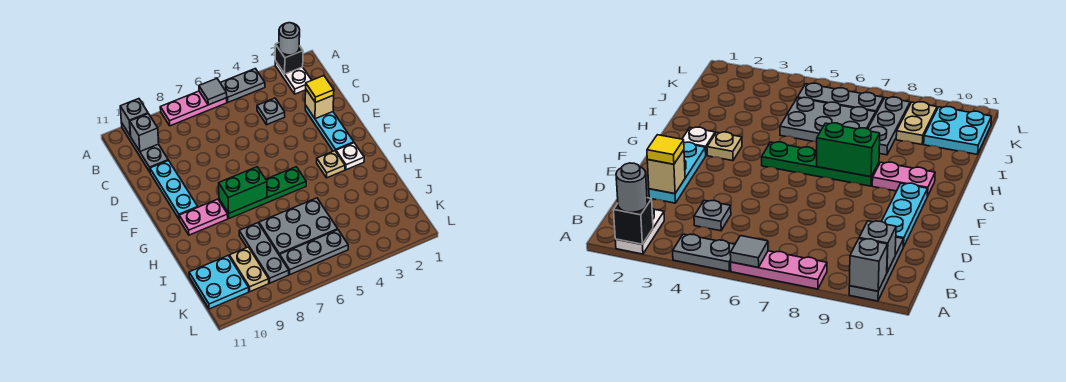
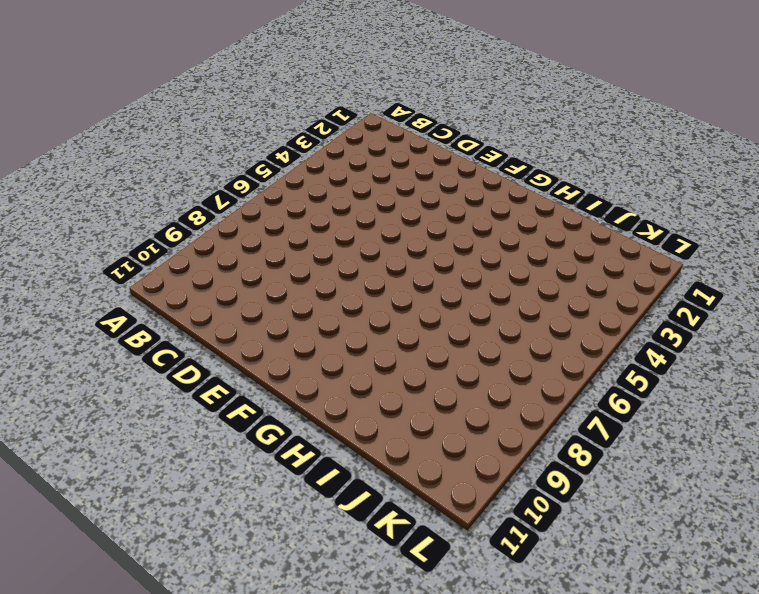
none -> white 1x2 plate [275,61,312,94]
none -> grey 1x2 plate [220,69,265,102]
none -> pink 1x3 plate [160,91,227,126]

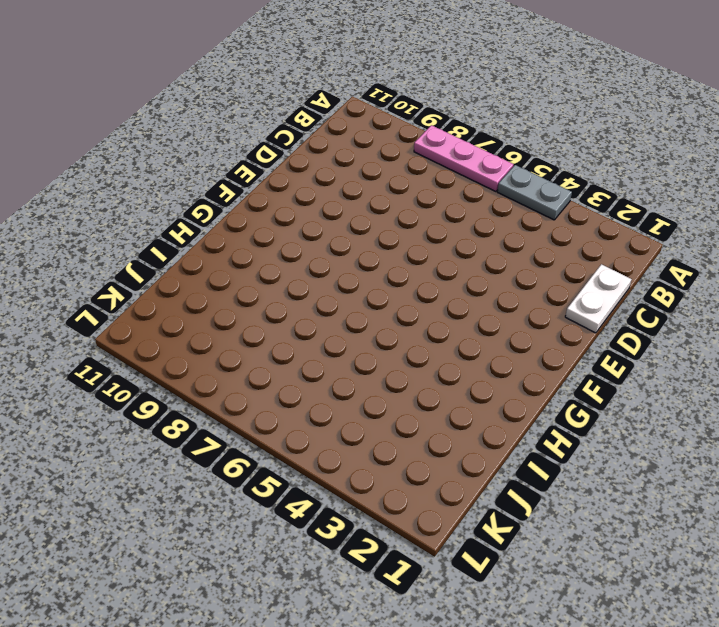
white 1x2 plate [565,264,632,333] -> white 1x2 plate moved to [275,61,312,94]
none -> grey 1x3 plate [121,123,168,172]
none -> grey 1x1 plate [257,98,285,125]
none -> cyan 1x3 plate [305,105,354,151]

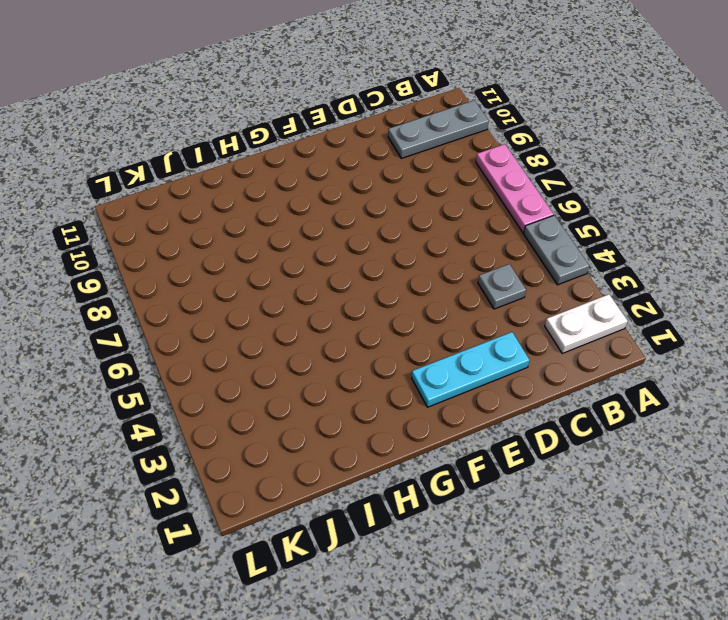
none -> cyan 1x3 plate [150,160,198,219]
none -> white 1x1 plate [336,143,364,170]
none -> tan 1x1 plate [317,151,345,178]

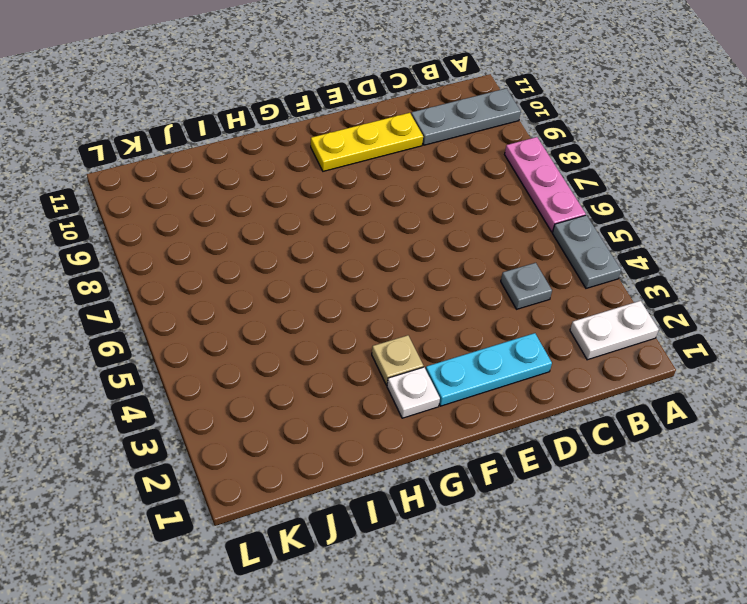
yellow 1x3 plate [311,113,423,171] -> cyan 1x3 plate [150,160,198,219]
none -> green 1x4 plate [219,167,306,218]
none -> pink 1x2 plate [179,199,228,235]
none -> grey 2x3 plate [259,198,338,255]

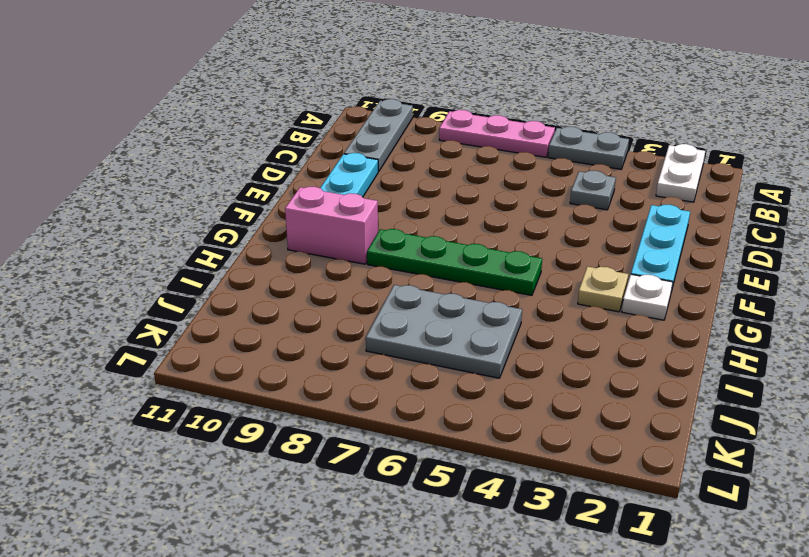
pink 1x2 brick [285,187,378,264] -> pink 1x2 plate [179,199,228,235]
none -> grey 1x3 plate [239,223,289,283]
none -> tan 1x2 plate [229,247,269,292]
none -> cyan 2x2 plate [189,256,249,309]

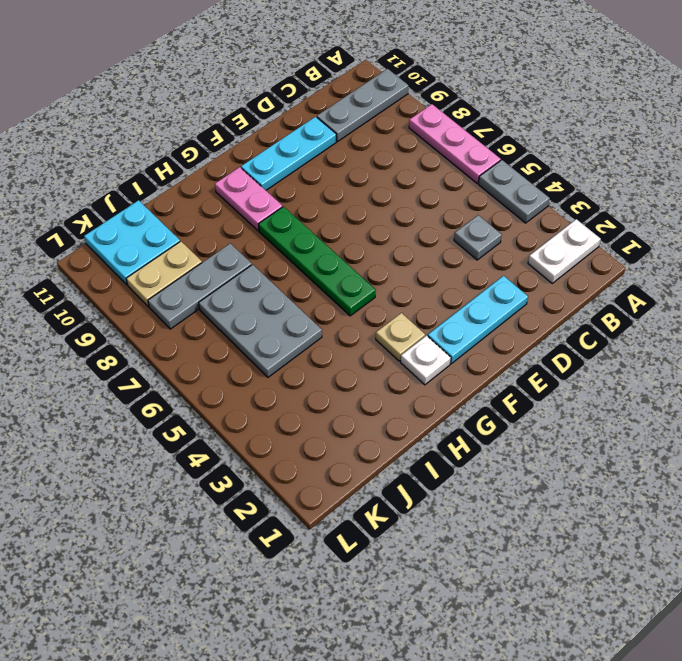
none -> grey 1x3 plate [279,230,348,275]
none -> black 1x1 brick [275,43,303,74]
none -> grey 1x1 tile [199,79,227,105]

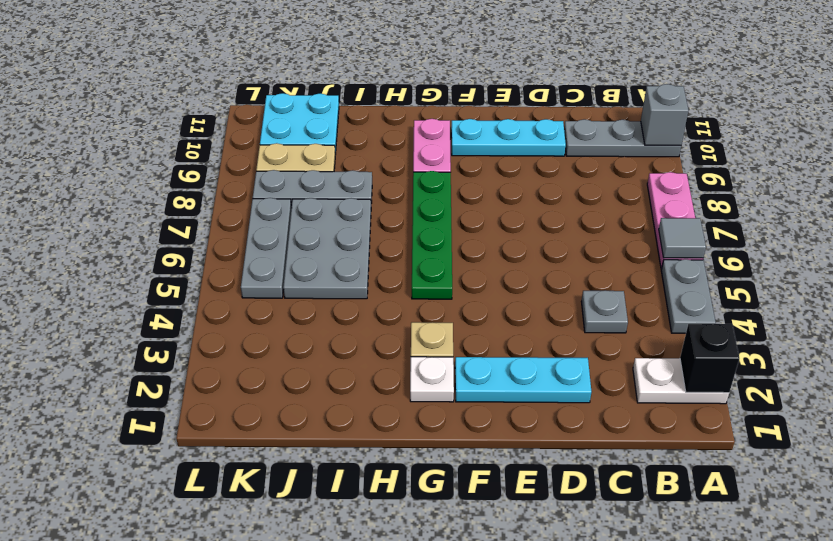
none -> grey 1x1 brick [130,114,159,151]
none -> tan 1x1 brick [305,90,334,119]
none -> green 1x2 brick [219,167,267,213]

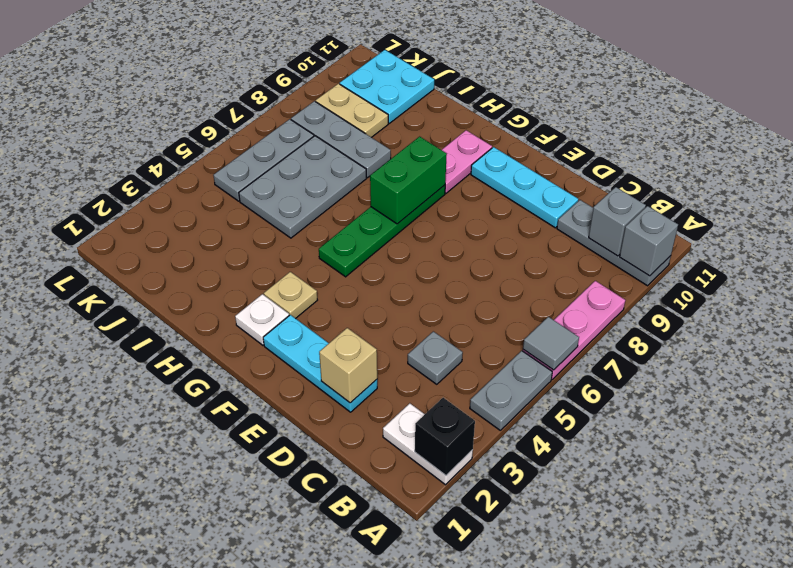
none -> grey 1x1 round brick [279,23,300,55]
none -> yellow 1x1 tile [306,76,334,103]

